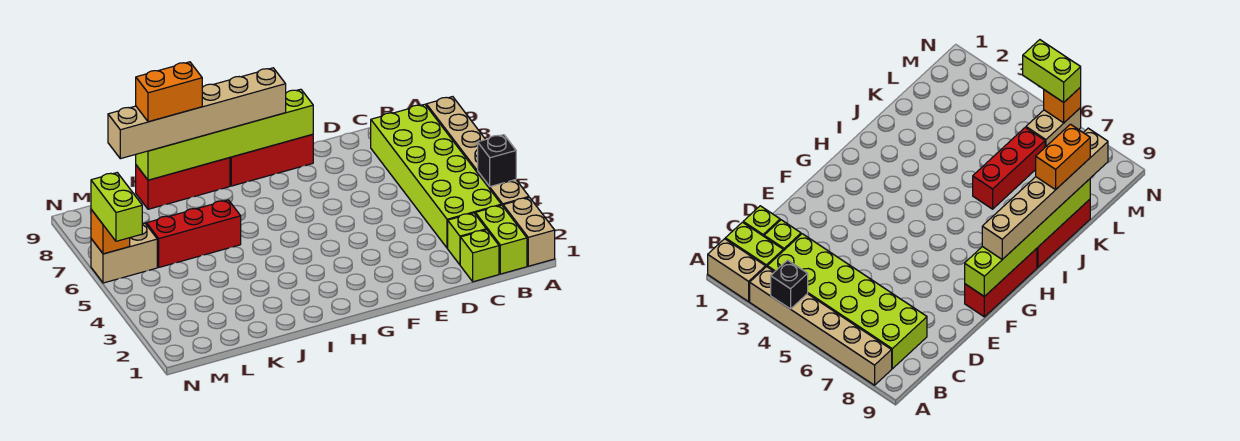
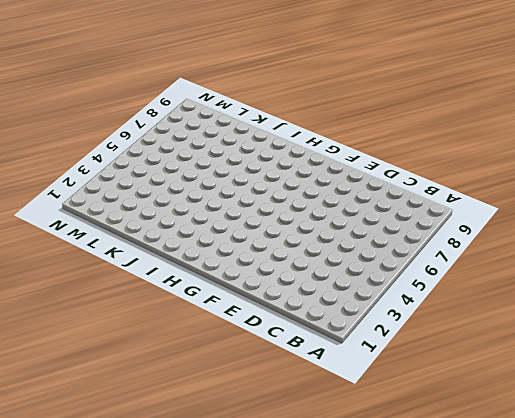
none -> tan 1x2 brick [503,197,555,266]
none -> tan 1x6 brick [426,97,529,206]
none -> lime 1x2 brick [475,205,527,274]

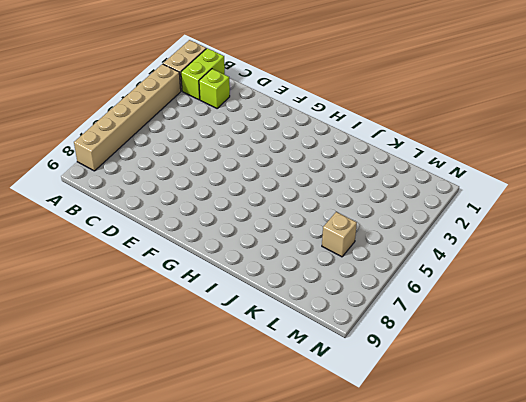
tan 1x1 brick [322,212,357,257] -> red 1x3 brick [146,200,241,267]
none -> lime 2x6 brick [371,104,501,248]
none -> lime 1x1 brick [460,230,499,282]
none -> red 1x3 brick [230,134,313,186]

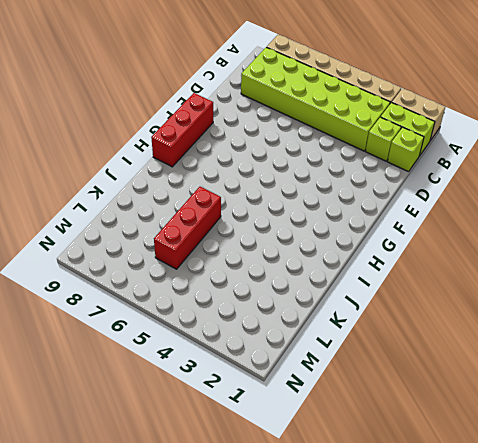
none -> red 1x3 brick [136,158,230,209]
none -> tan 1x2 brick [91,223,157,283]
none -> black 1x1 brick [478,135,516,187]

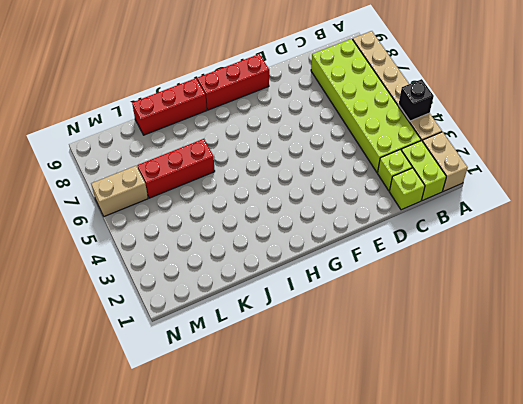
none -> lime 1x6 brick [136,89,313,180]
none -> orange 1x1 brick [91,210,130,254]
none -> tan 1x6 brick [108,68,286,159]

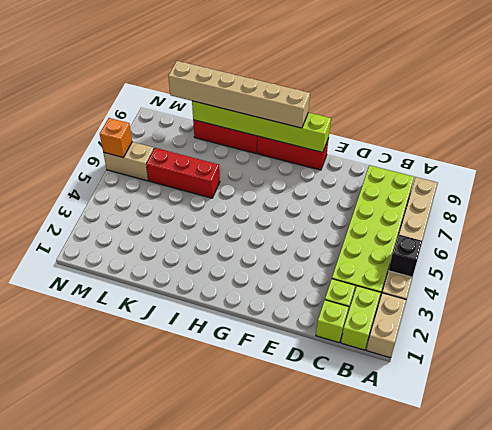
none -> lime 1x2 brick [91,173,142,241]
none -> orange 1x2 brick [136,62,202,122]

